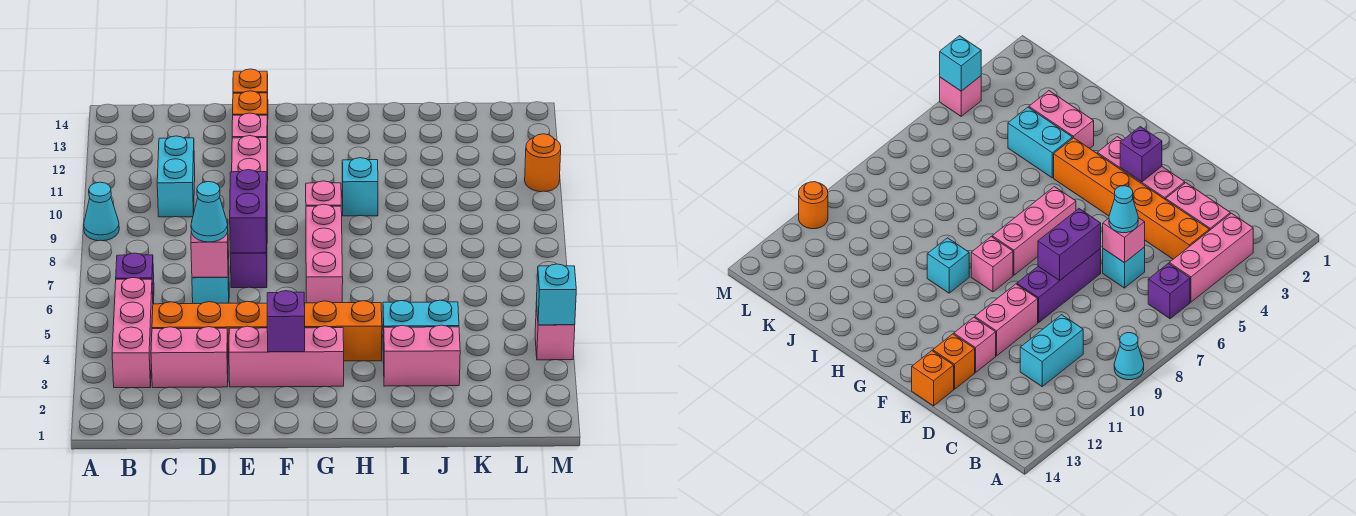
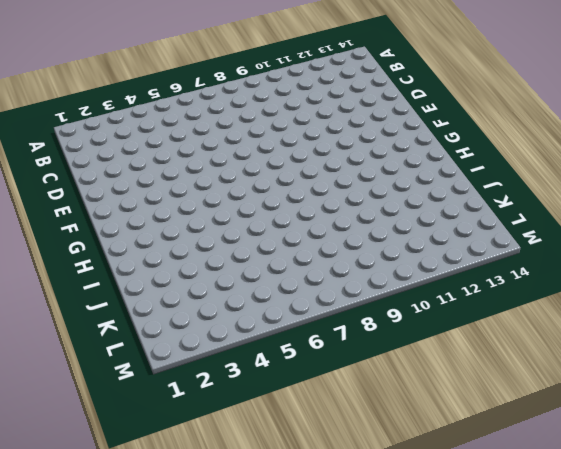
none -> cyan 1x1 cone [84,182,119,241]
none -> pink 1x3 brick [112,278,153,388]
none -> purple 1x1 brick [116,253,154,304]

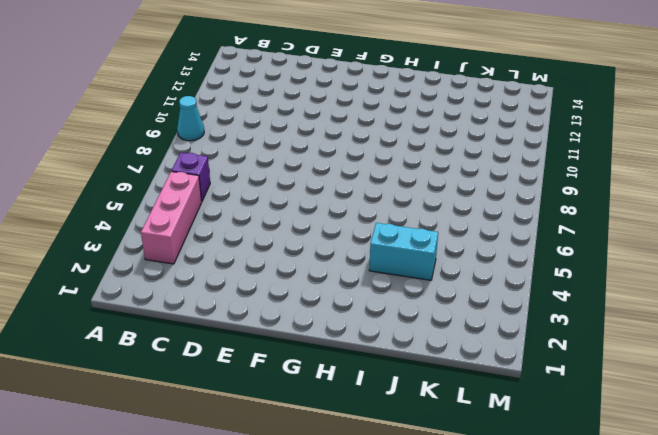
none -> pink 1x2 brick [151,327,228,388]
none -> orange 1x6 brick [152,301,382,362]
none -> cyan 1x2 brick [157,136,195,217]

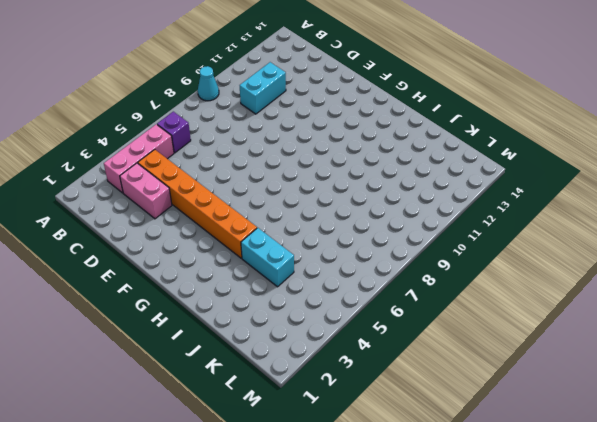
none -> cyan 1x1 brick [192,261,229,304]
none -> pink 1x3 brick [229,326,344,387]
none -> purple 1x3 brick [230,183,267,288]

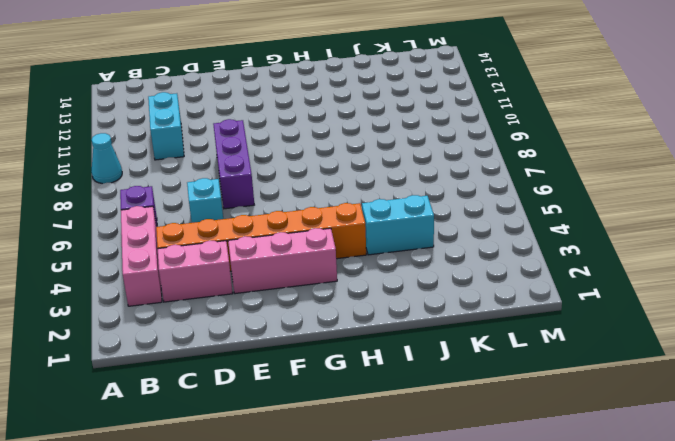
none -> pink 1x2 brick [232,136,268,183]
none -> pink 1x1 brick [232,113,268,168]
none -> orange 1x1 brick [233,91,268,136]

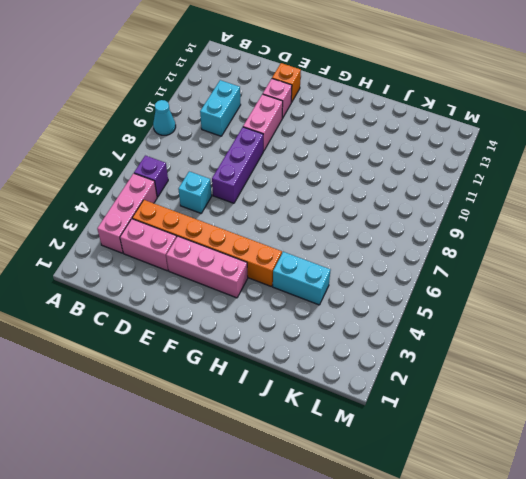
none -> orange 1x1 brick [233,69,268,105]
none -> pink 1x3 brick [306,204,343,303]
none -> pink 1x1 brick [306,181,341,207]

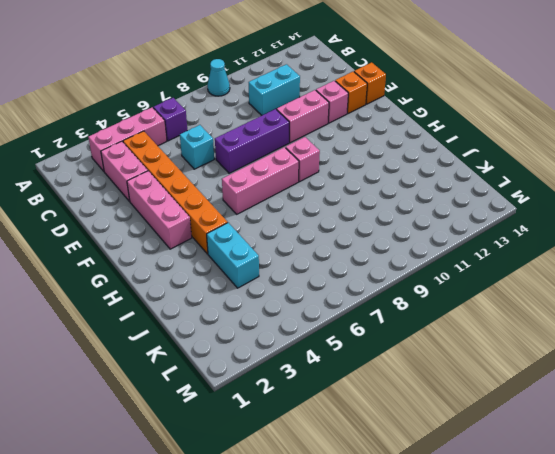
none -> cyan 1x1 brick [342,158,378,216]
none -> pink 1x2 brick [383,325,460,386]
none -> pink 1x1 brick [535,302,575,360]

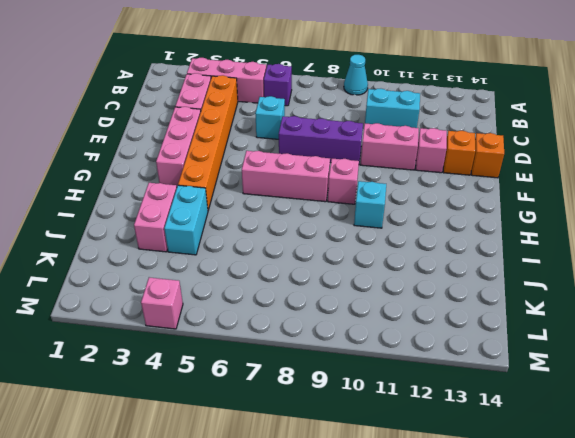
none -> orange 1x1 round brick [525,134,561,192]
none -> pink 1x1 brick [191,219,229,278]
none -> purple 1x2 brick [230,170,267,253]

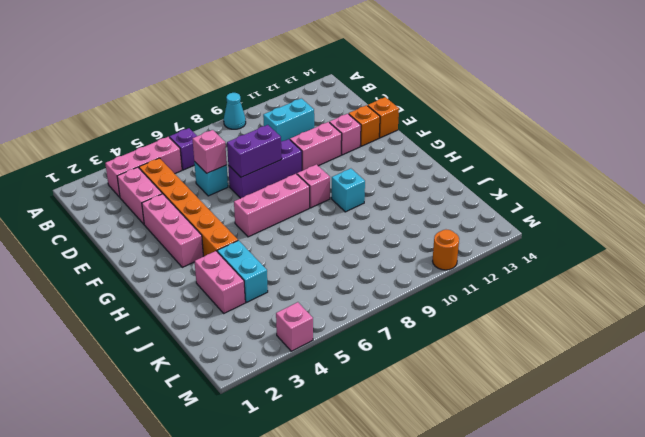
none -> purple 1x1 brick [267,291,305,352]
none -> cyan 1x1 brick [537,264,576,325]
none -> cyan 1x1 cone [191,182,228,242]

